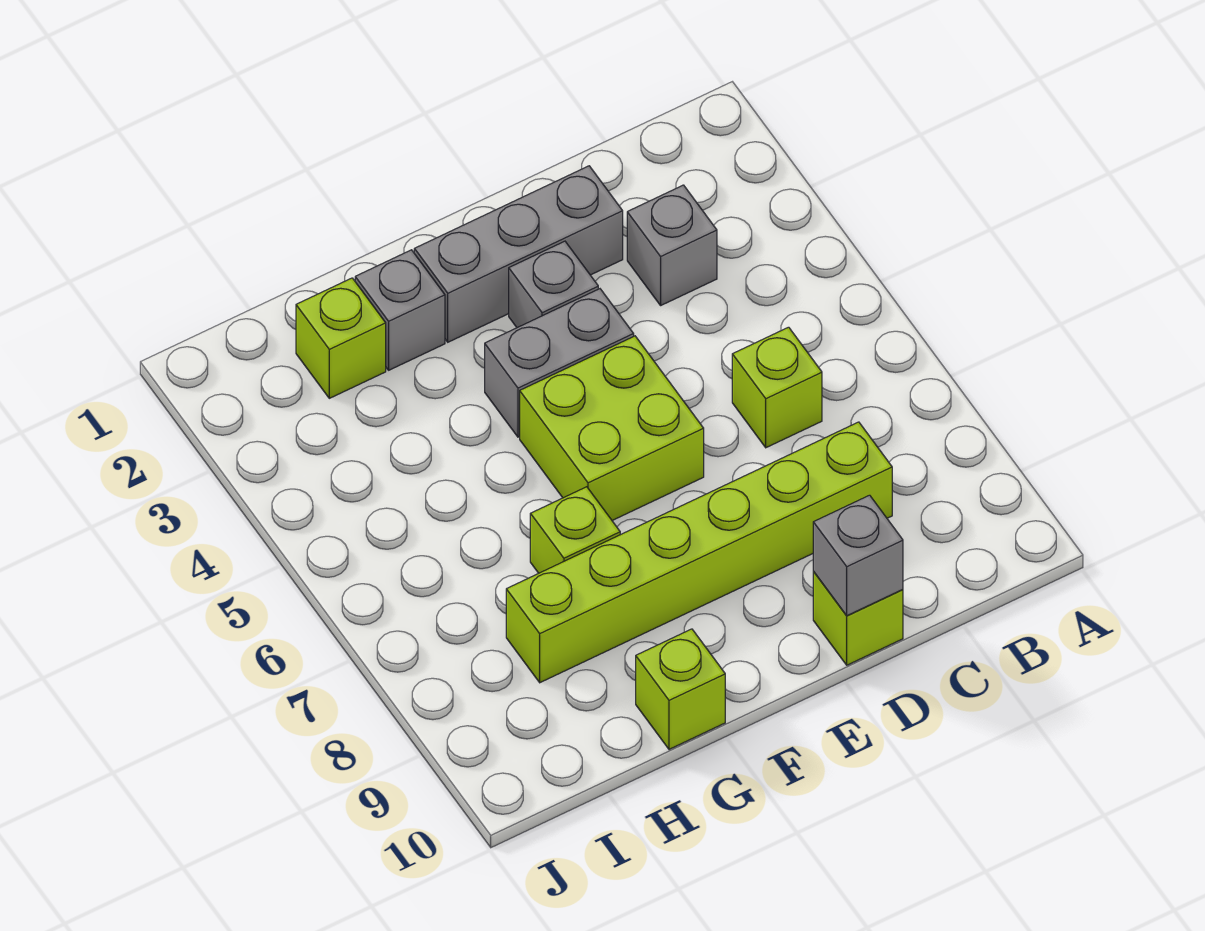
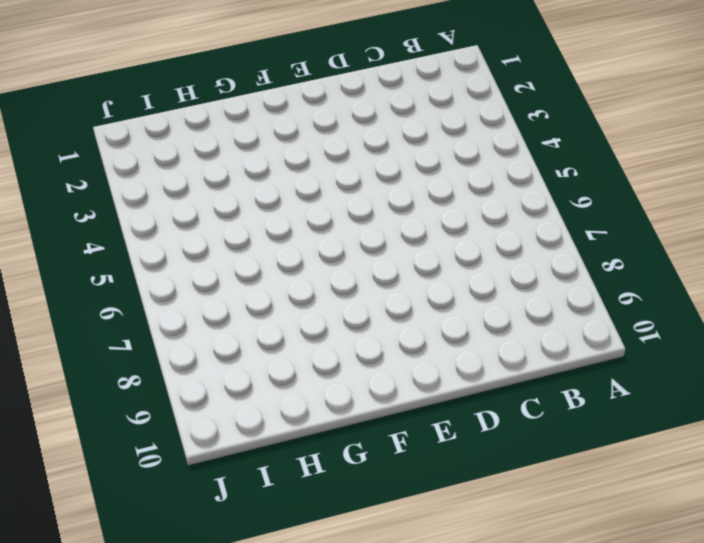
none -> grey 1x1 brick [627,185,717,305]
none -> lime 1x1 brick [732,327,822,448]
none -> lime 1x6 brick [506,422,892,683]

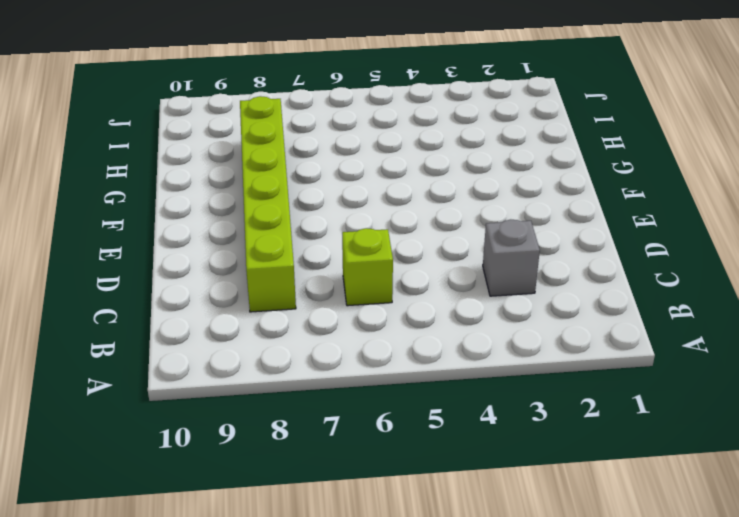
none -> grey 1x3 brick [414,166,623,342]
none -> lime 1x1 brick [813,572,903,665]
none -> grey 1x1 brick [509,241,598,328]

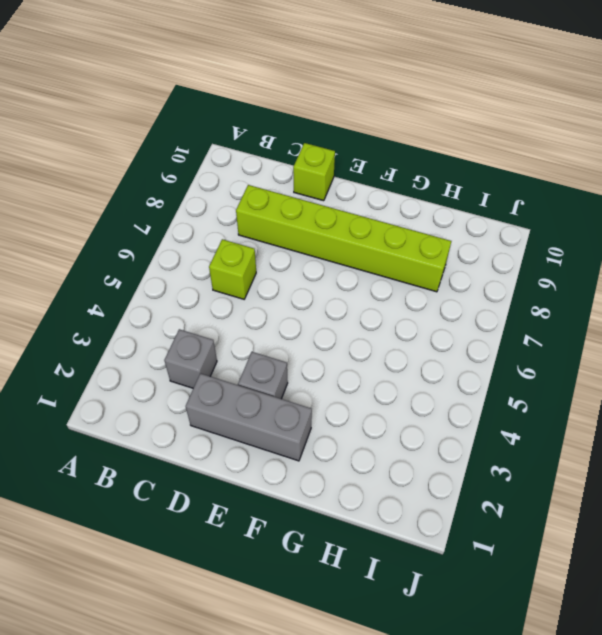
none -> grey 1x2 brick [485,289,634,437]
none -> lime 2x2 brick [520,336,704,521]
none -> grey 1x1 brick [355,250,445,370]

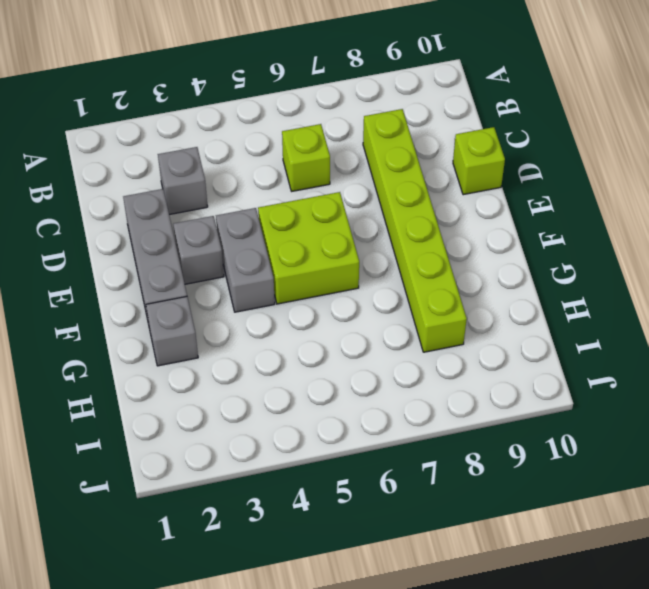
none -> lime 1x1 brick [530,487,620,573]
none -> lime 1x1 brick [636,629,725,749]
none -> lime 1x1 brick [296,278,386,398]

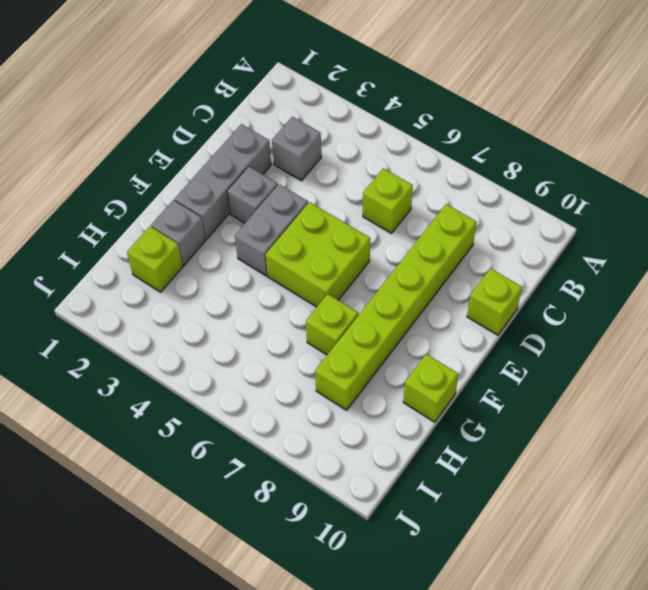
none -> grey 1x1 brick [813,495,903,616]

